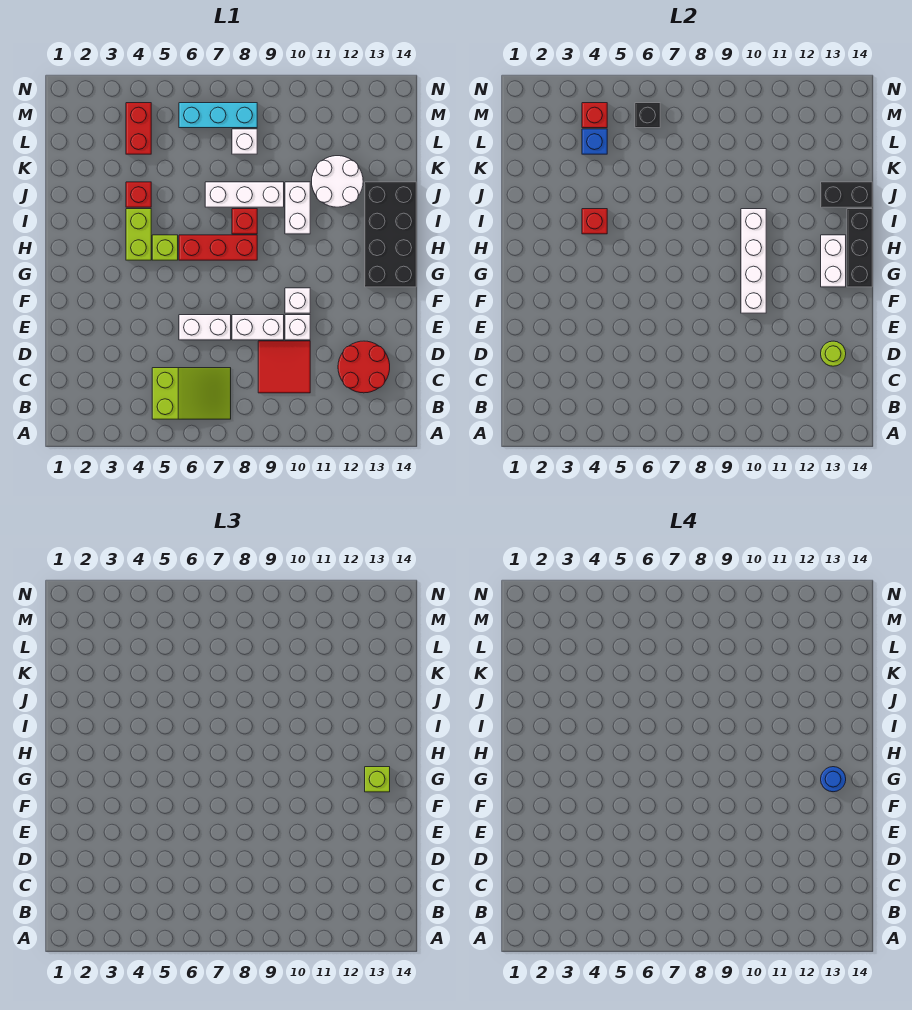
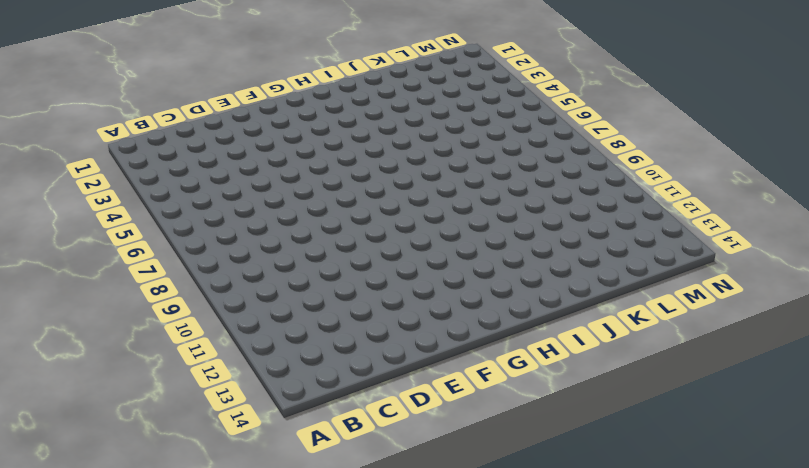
none -> lime 2x3 slope [152,368,231,419]
none -> red 2x2 tile [258,341,310,393]
none -> red 2x2 round brick [338,341,390,393]
none -> white 1x2 brick [179,315,231,340]

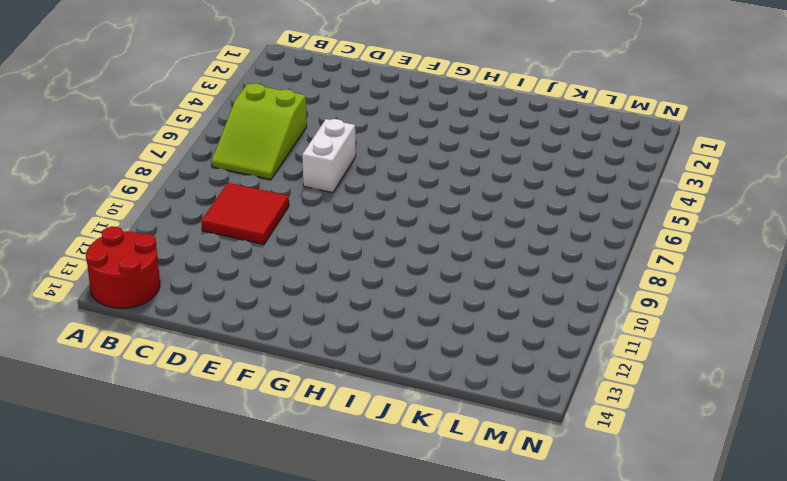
red 2x2 round brick [86,226,160,308] -> red 2x2 round brick moved to [338,341,390,393]
none -> white 1x2 brick [232,315,284,340]
none -> white 1x1 brick [285,315,310,340]
none -> white 1x1 brick [285,288,310,313]
none -> black 2x4 brick [365,182,416,287]

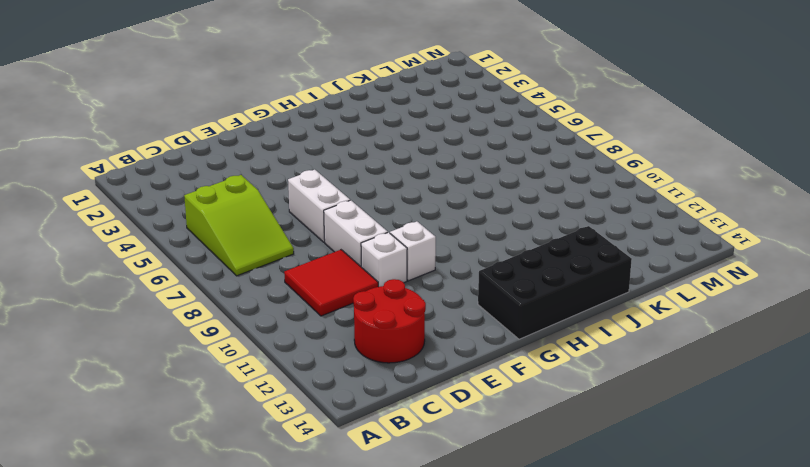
none -> lime 1x2 brick [126,209,151,260]
none -> lime 1x1 brick [152,235,178,260]
none -> red 1x3 brick [179,235,257,260]
none -> red 1x1 brick [232,209,257,234]

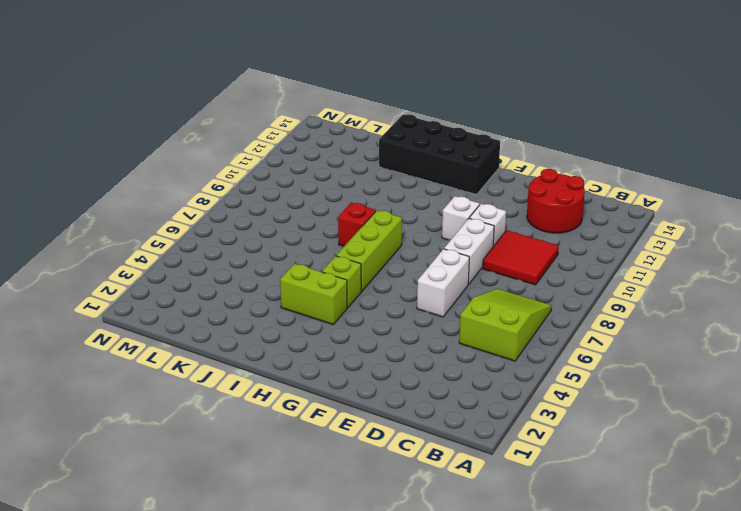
lime 1x3 brick [336,210,402,292] -> red 1x3 brick [179,235,257,260]
none -> white 1x2 brick [285,182,310,234]
none -> red 1x1 brick [126,182,151,207]
none -> white 1x3 brick [205,182,284,207]
none -> white 2x2 round brick [312,156,363,207]

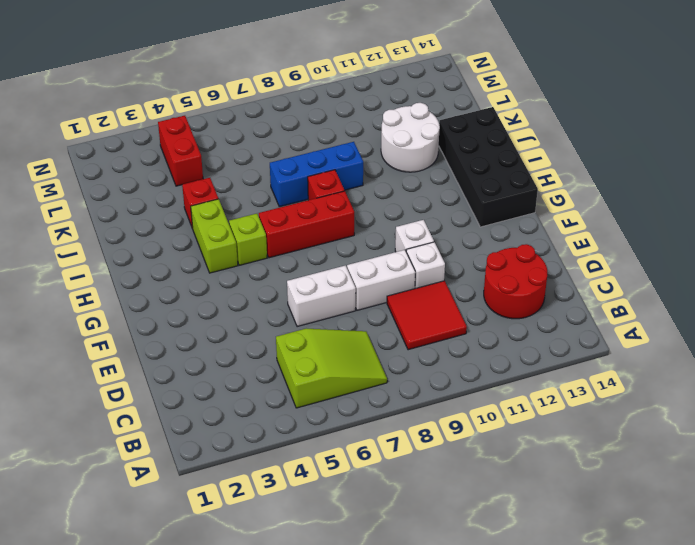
blue 1x3 brick [270,142,363,207] -> white 1x3 brick [205,182,284,207]
none -> white 1x2 brick [285,182,310,234]
none -> white 1x1 brick [232,129,257,154]
none -> cyan 1x3 brick [179,103,257,128]
none -> lime 1x1 round brick [821,341,846,366]

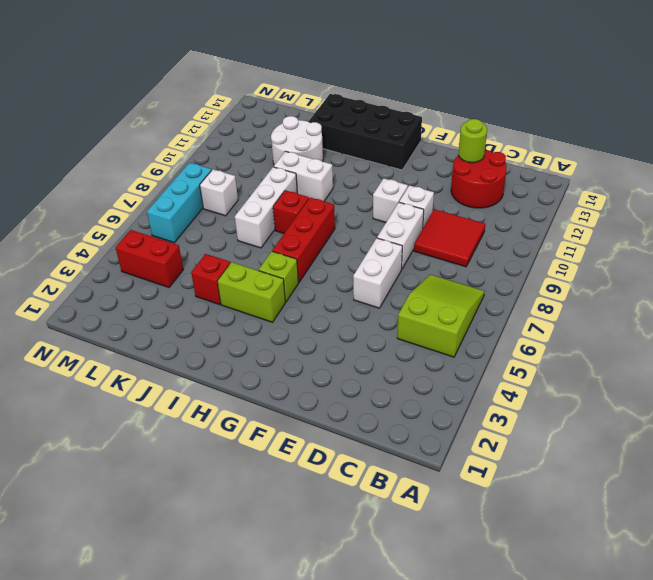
none -> white 1x4 brick [741,209,766,313]
none -> white 1x2 brick [821,235,846,287]
none -> black 1x3 brick [847,209,872,287]
none -> red 1x1 brick [582,209,607,234]

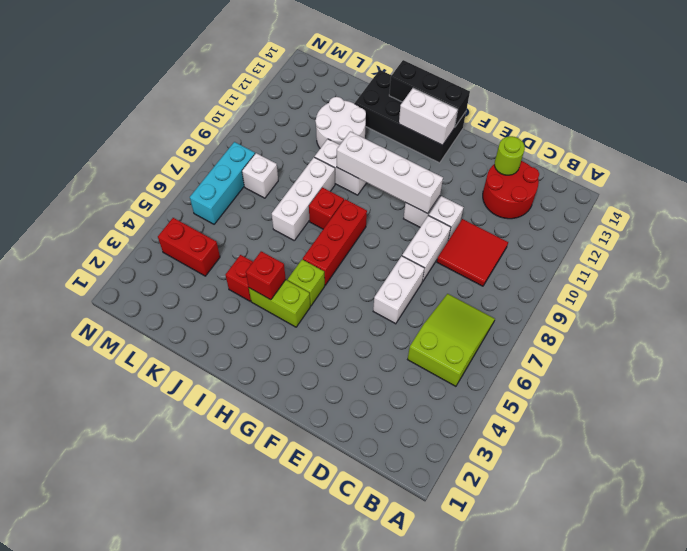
none -> black 1x2 brick [821,182,872,207]
none -> blue 1x1 brick [582,129,607,154]
none -> red 1x1 brick [582,103,607,128]
none -> black 1x1 brick [635,103,660,128]

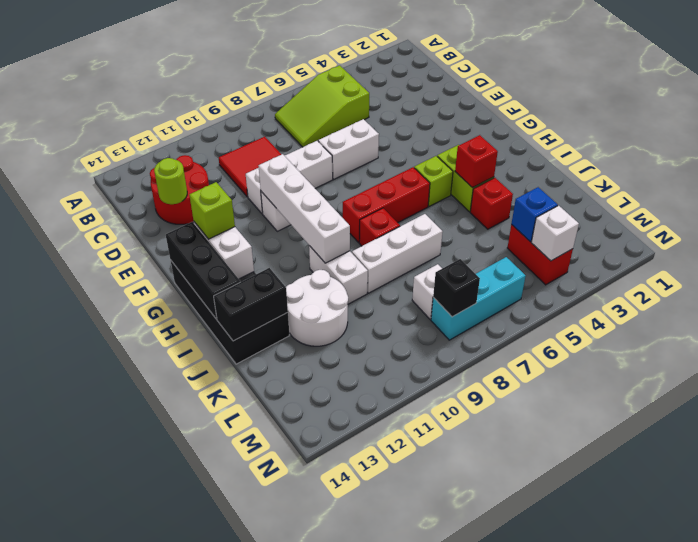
white 1x1 brick [531,206,579,261] -> red 1x1 brick [582,103,607,128]
black 1x1 brick [433,259,480,317] -> black 1x1 brick moved to [635,103,660,128]
none -> blue 1x1 round brick [821,767,846,792]

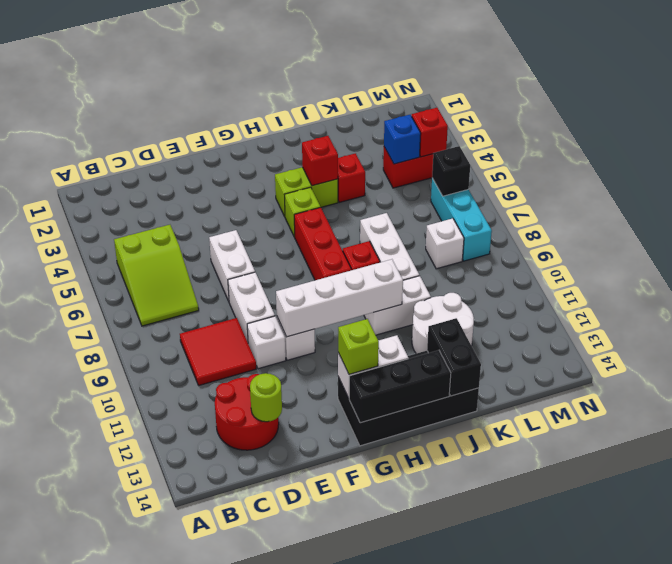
none -> blue 1x1 round brick [821,767,846,792]

